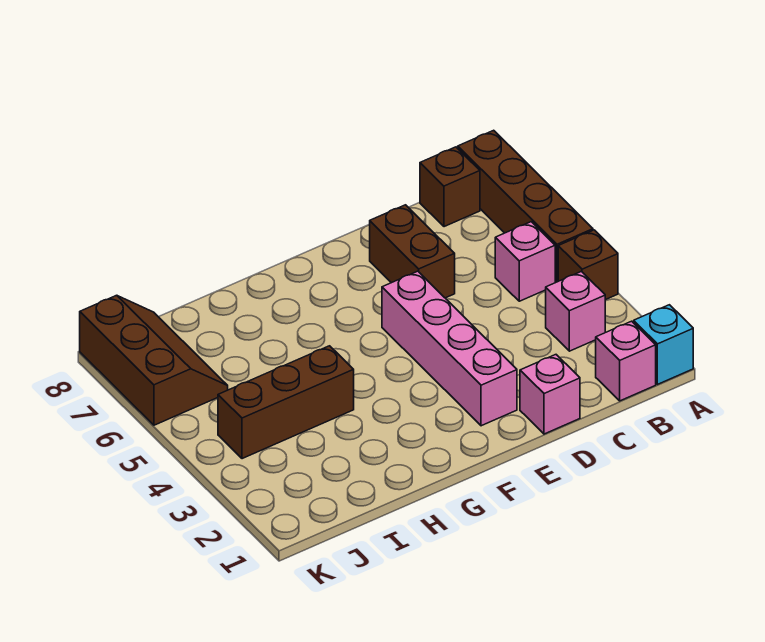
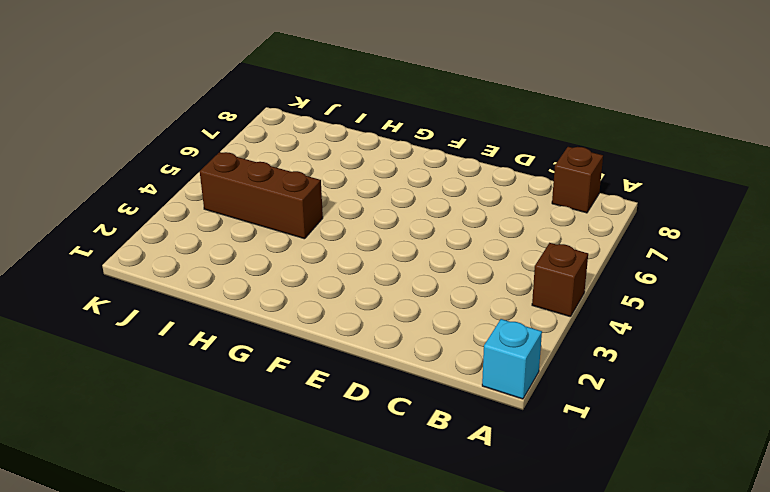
none -> brown 1x4 brick [458,130,593,283]
none -> pink 1x1 brick [596,321,656,401]
none -> pink 1x1 brick [546,271,605,351]

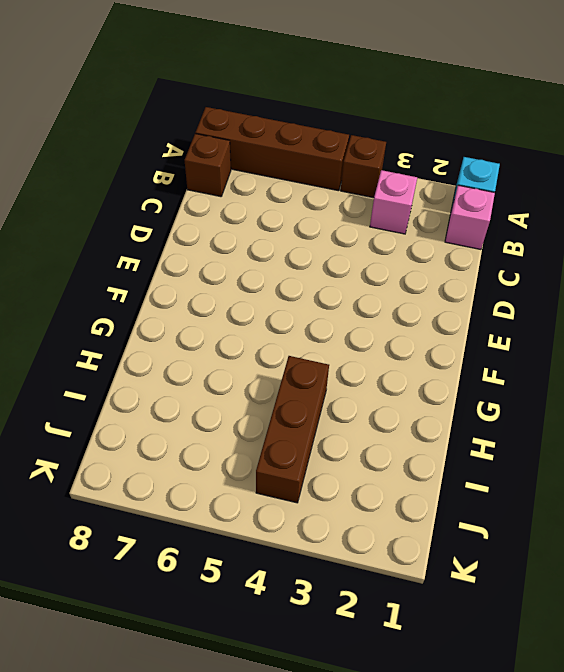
none -> pink 1x1 brick [495,222,555,301]
none -> pink 1x1 brick [520,355,580,434]
none -> brown 1x2 brick [370,205,455,298]

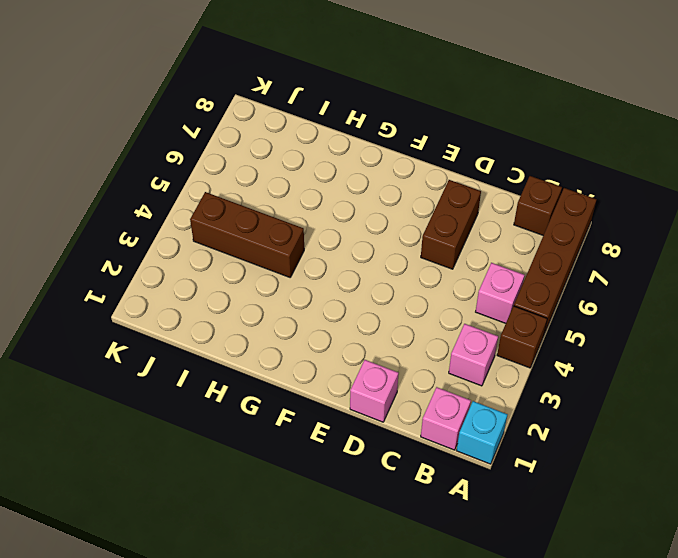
none -> pink 1x4 brick [382,271,517,426]
none -> brown 2x3 slope [80,295,228,425]

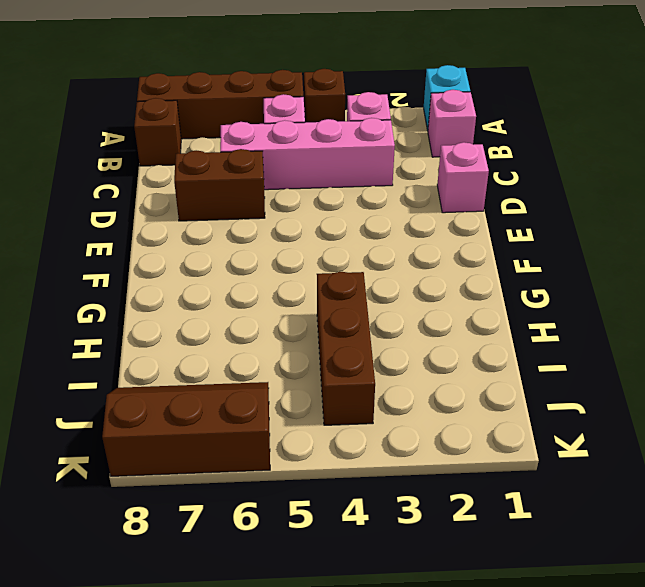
pink 1x4 brick [220,118,395,190] -> pink 1x4 brick moved to [382,271,517,426]

